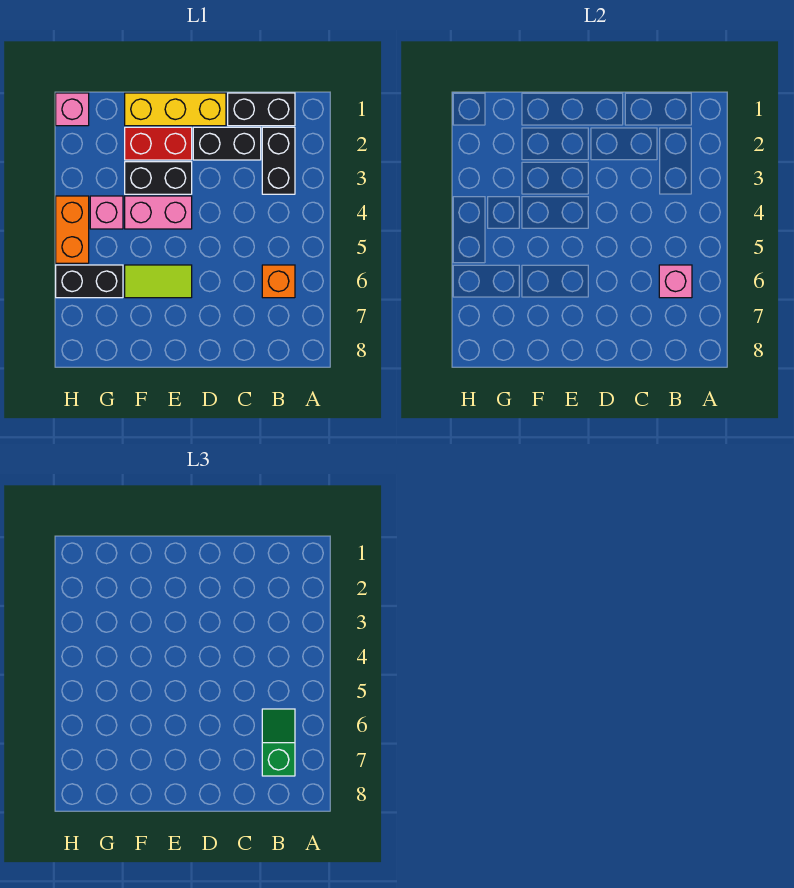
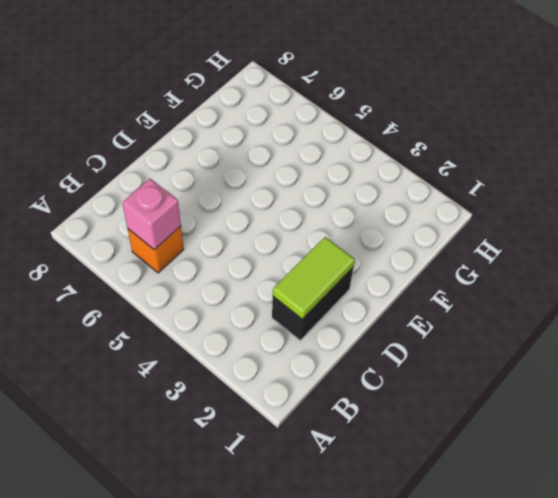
lime 1x2 tile [273,237,355,319] -> lime 1x2 tile moved to [125,265,192,298]
none -> black 1x2 brick [228,93,295,126]
none -> black 1x2 brick [262,127,295,194]
none -> yellow 1x3 brick [125,93,226,126]

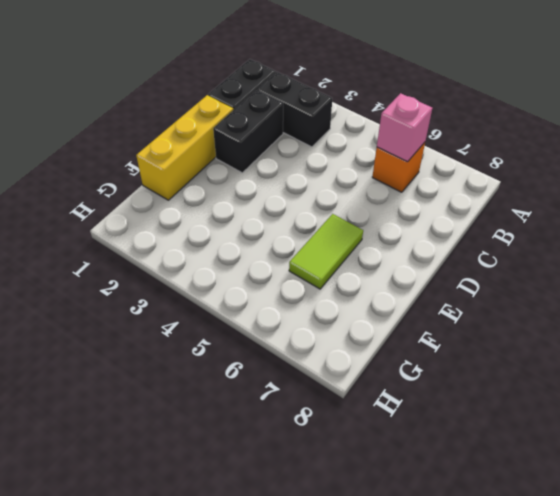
none -> red 1x2 brick [125,127,192,160]
none -> black 1x2 brick [125,162,192,194]
none -> pink 1x2 brick [125,196,192,229]

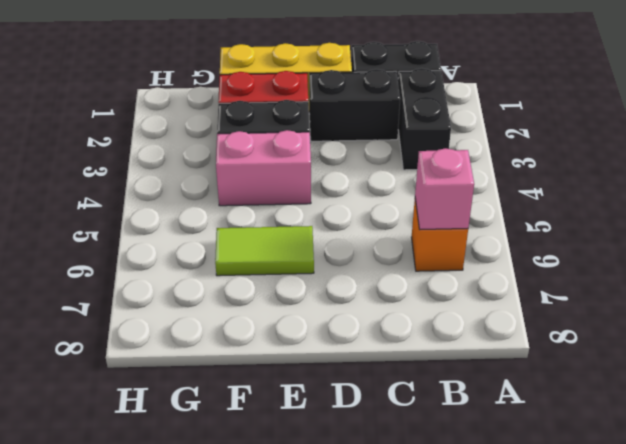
none -> pink 1x1 brick [90,196,123,229]
none -> black 1x2 brick [56,265,123,298]
none -> pink 1x1 brick [56,93,89,126]

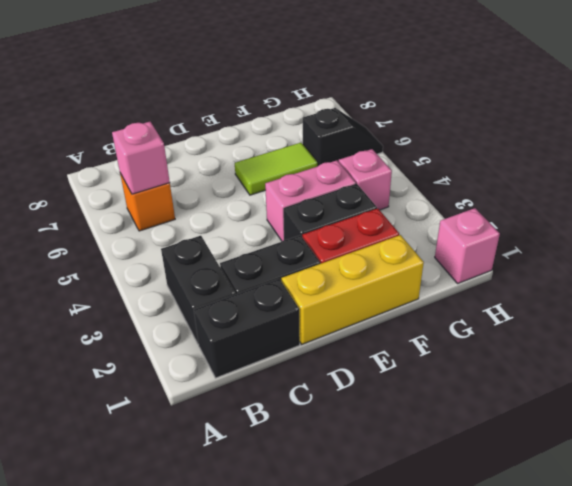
black 1x2 slope [303,108,383,166] -> black 1x2 brick [56,265,123,298]
none -> orange 1x2 brick [56,196,89,263]
none -> green 1x2 slope [262,709,295,776]

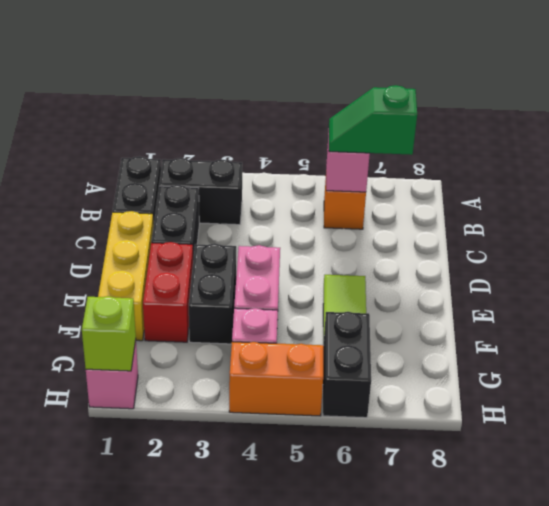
lime 1x1 brick [82,296,136,371] -> none

